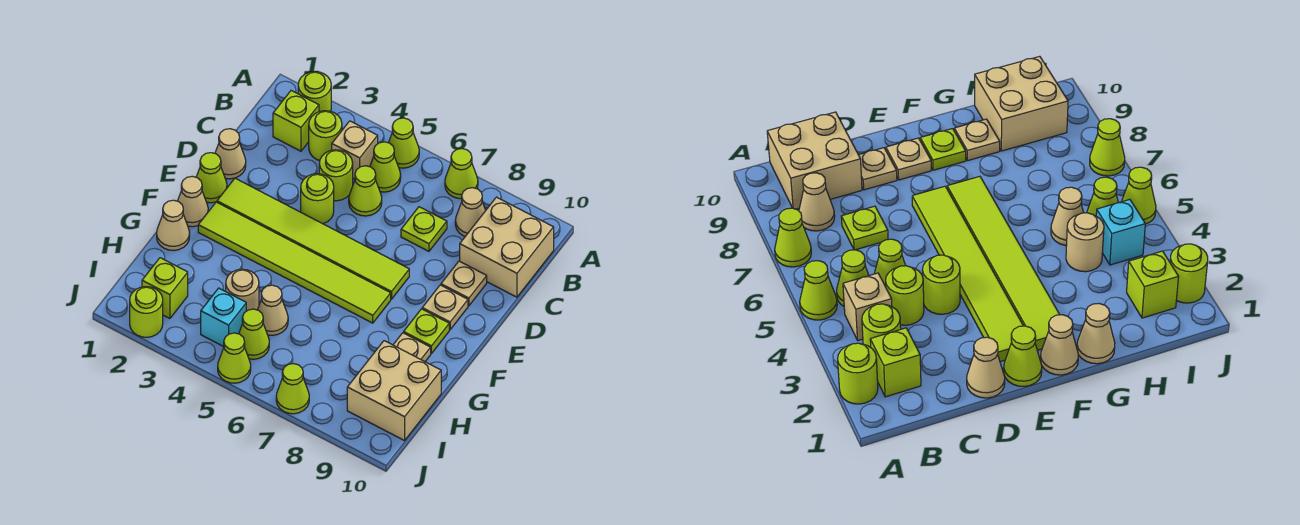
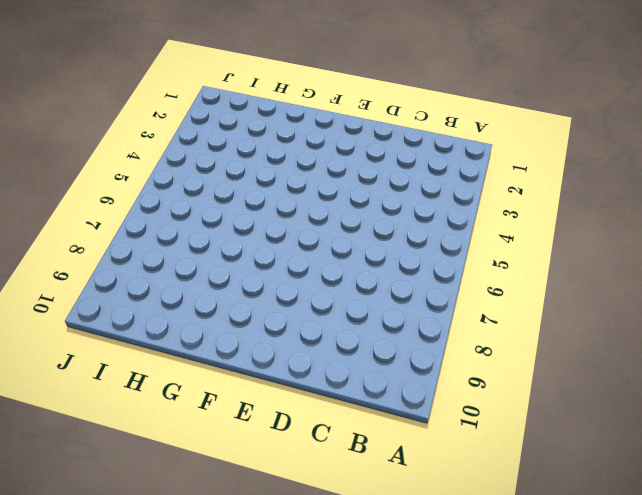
none -> lime 1x1 round brick [298,72,331,112]
none -> lime 1x1 cone [389,118,419,168]
none -> lime 1x1 cone [445,149,478,199]
none -> lime 1x1 brick [273,91,319,151]

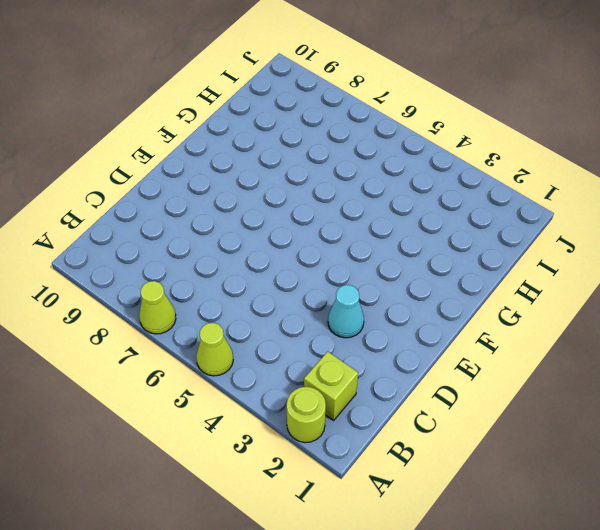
cyan 1x1 cone [328,285,364,338] -> none
none -> lime 1x1 round brick [309,111,342,161]
none -> tan 1x1 brick [332,121,378,179]
none -> lime 1x1 cone [370,142,401,192]
none -> tan 1x1 cone [455,188,486,236]

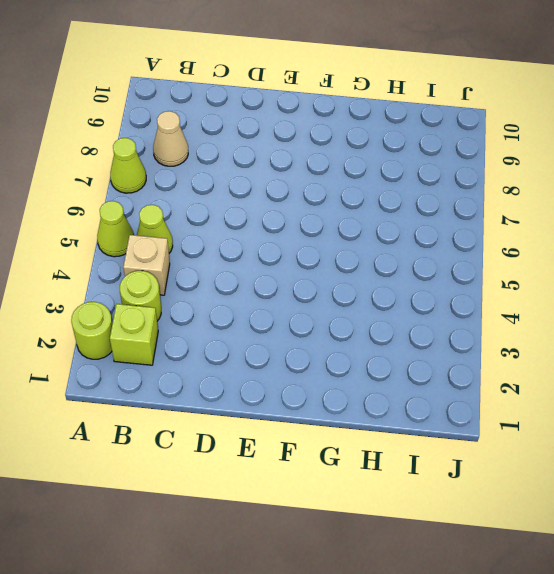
none -> tan 2x2 brick [460,197,554,297]
none -> lime 1x1 round brick [319,150,353,201]
none -> lime 1x1 cone [349,166,382,216]
none -> lime 1x1 plate [401,207,447,251]

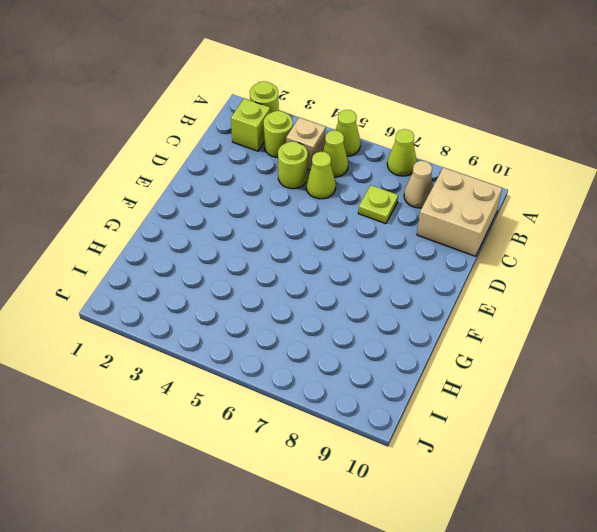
none -> tan 1x1 cone [215,129,246,179]
none -> lime 1x1 round brick [301,174,334,224]
none -> tan 1x1 plate [441,261,487,306]
none -> lime 1x1 cone [196,153,227,203]

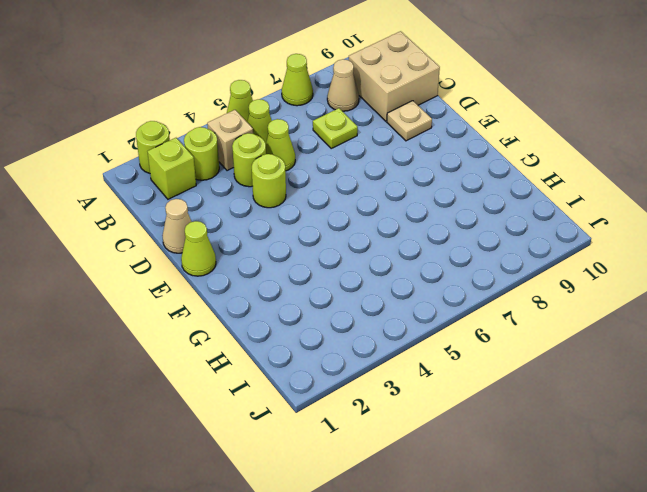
none -> lime 1x6 tile [217,178,409,299]
none -> tan 1x1 plate [422,285,468,330]
none -> tan 1x1 cone [178,176,208,227]
none -> lime 1x6 tile [198,202,391,323]

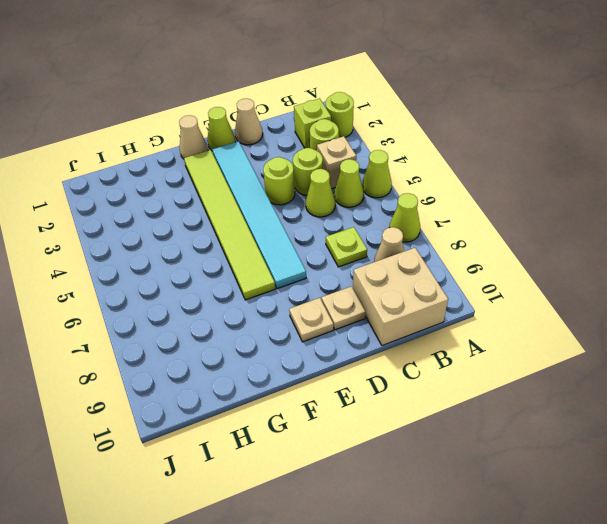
cyan 1x6 tile [212,141,306,289] -> lime 1x6 tile [217,178,409,299]
none -> lime 1x1 plate [404,309,449,353]
none -> tan 1x1 cone [157,200,190,250]
none -> tan 1x1 plate [393,333,431,361]
none -> tan 1x1 round brick [226,269,259,311]

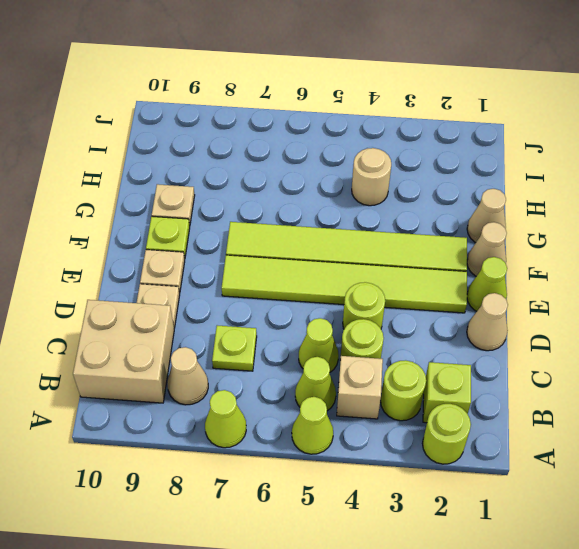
none -> tan 1x1 cone [258,285,288,335]
none -> tan 2x2 brick [347,341,441,441]
none -> lime 1x1 brick [142,258,188,318]
none -> cyan 1x1 brick [201,288,246,347]

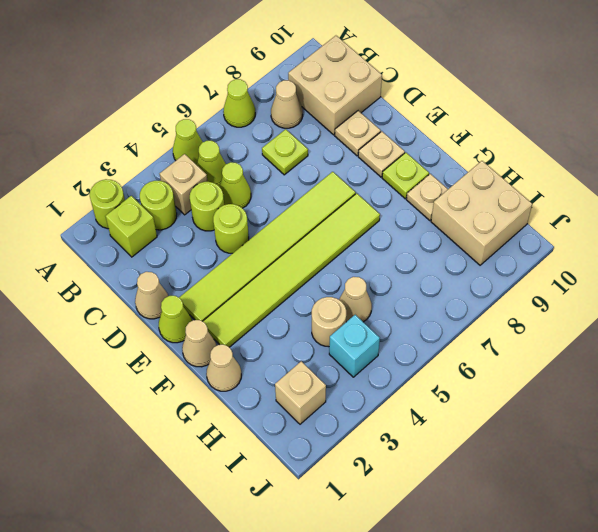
tan 1x1 brick [275,361,326,424] -> lime 1x1 brick [142,258,188,318]
none -> lime 1x1 cone [239,309,269,359]
none -> lime 1x1 round brick [130,287,163,337]
none -> lime 1x1 cone [218,333,251,383]
none -> lime 1x1 cone [276,364,309,414]

